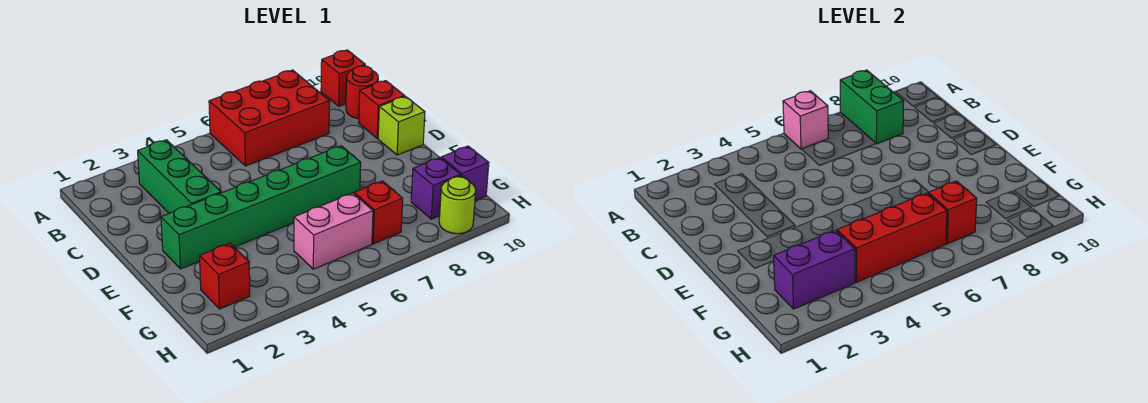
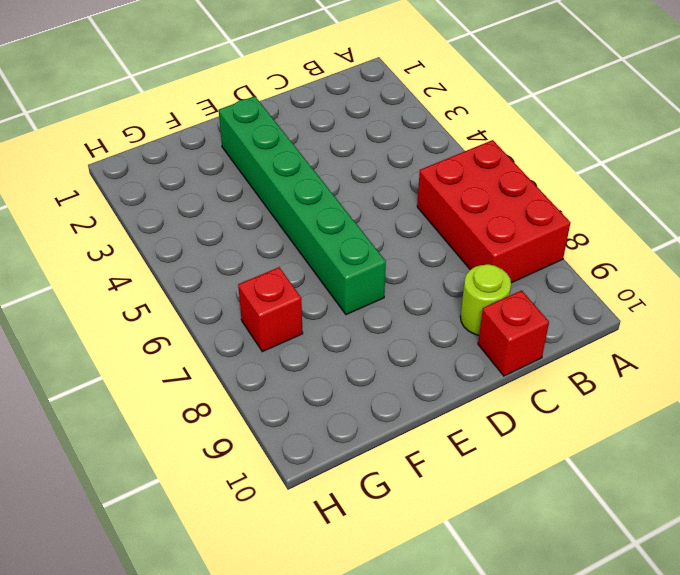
lime 1x1 round brick [460,264,511,335] -> lime 1x1 round brick moved to [439,177,476,234]
none -> red 1x1 brick [321,50,365,106]
none -> green 1x3 brick [138,140,221,213]
none -> red 1x1 round brick [346,66,378,119]

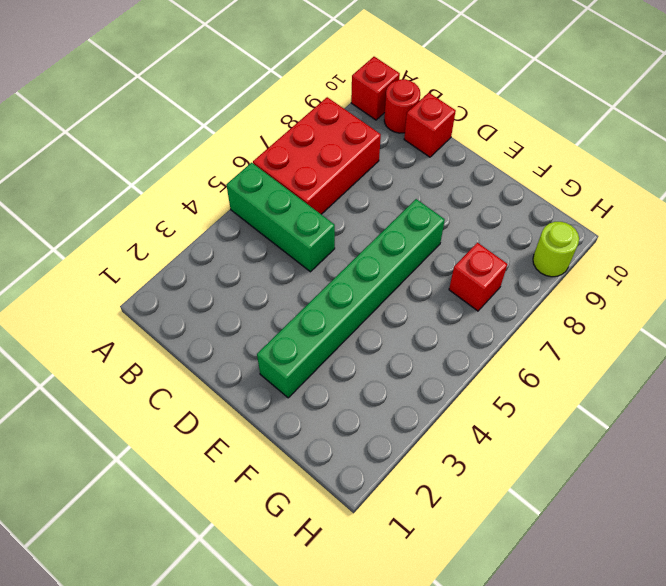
green 1x3 brick [227,163,335,272] -> green 1x3 brick moved to [138,140,221,213]
none -> lime 1x1 brick [378,96,425,155]
none -> red 1x1 brick [199,243,250,309]
none -> pink 1x2 brick [294,193,373,269]

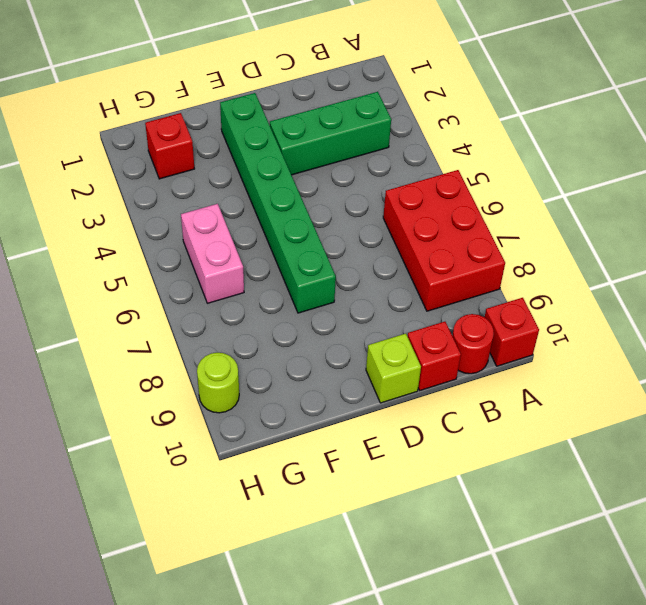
none -> red 1x1 brick [354,181,403,244]
none -> purple 1x1 brick [411,157,461,219]
none -> purple 1x1 brick [441,146,489,201]

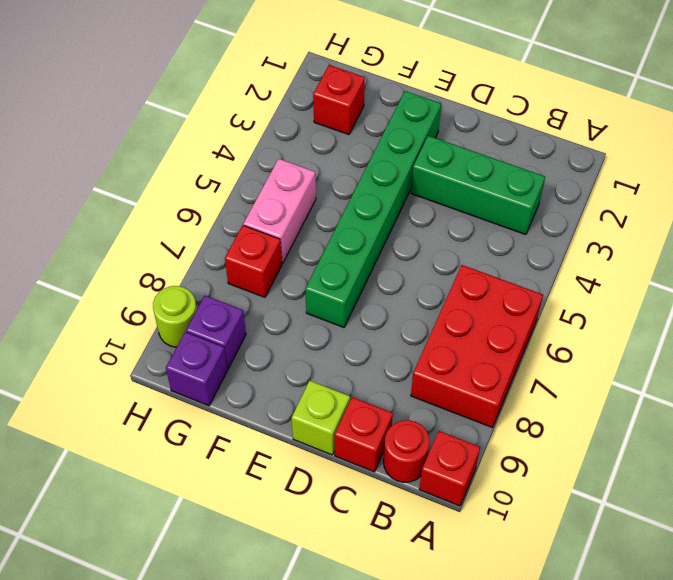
none -> pink 1x1 brick [783,91,828,149]
none -> green 1x2 brick [840,70,904,144]
none -> purple 1x2 brick [774,230,855,309]

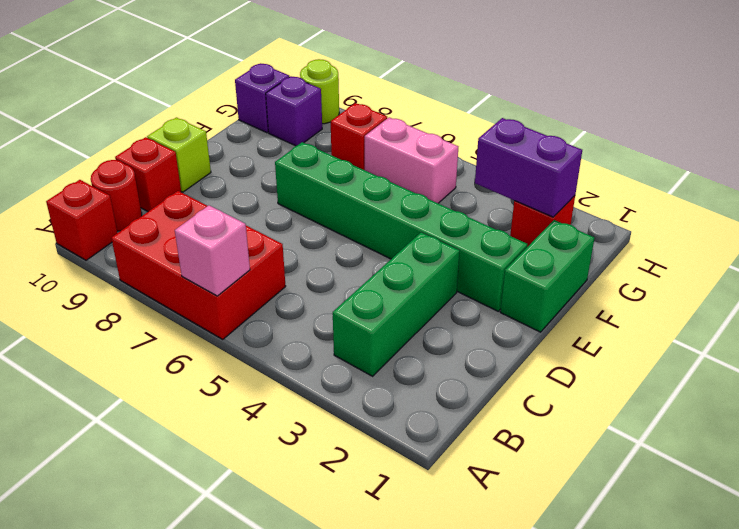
green 1x2 brick [500,220,594,332] -> green 1x2 brick moved to [840,70,904,144]
none -> red 1x3 brick [837,193,947,282]
none -> red 1x1 brick [928,181,977,244]

